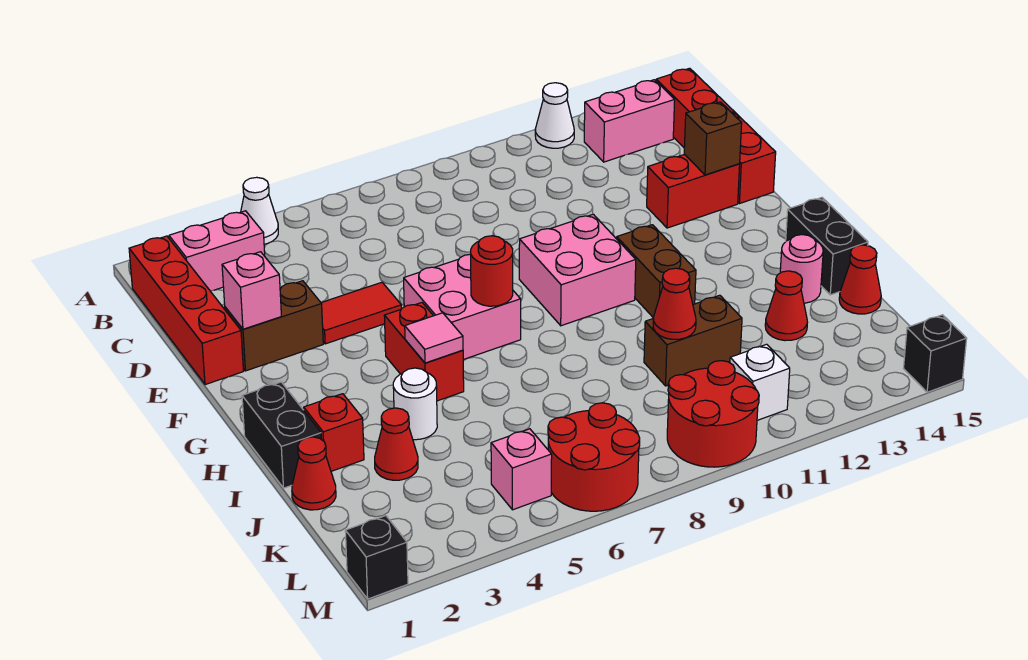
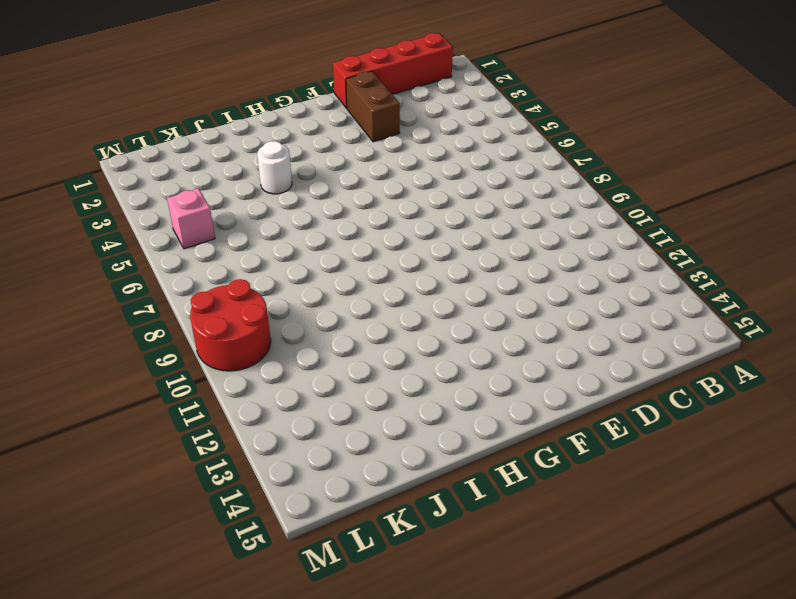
none -> white 1x1 cone [241,177,278,244]
none -> white 1x1 cone [535,83,574,148]
none -> pink 1x2 brick [169,211,265,291]
none -> pink 1x2 brick [584,80,675,162]

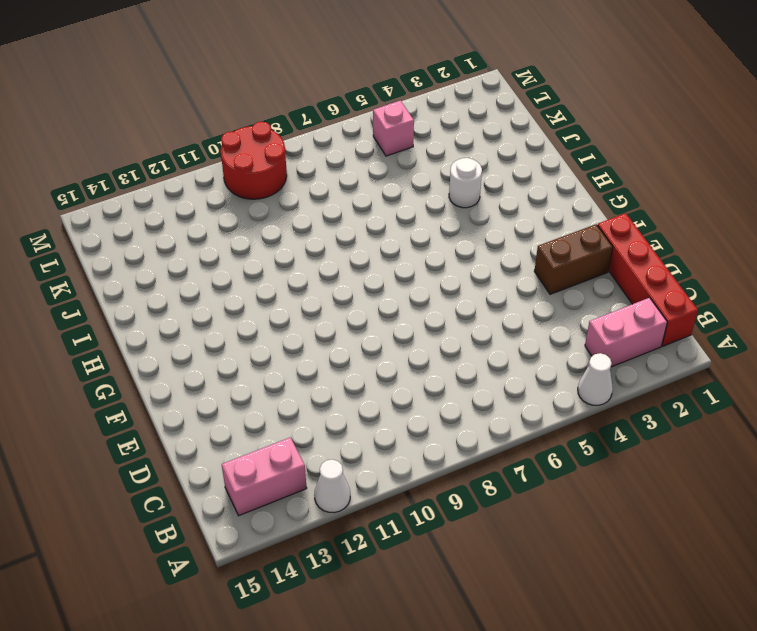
none -> red 1x4 brick [656,68,776,204]
none -> red 1x2 tile [321,282,401,344]
none -> red 1x2 brick [647,154,740,228]
none -> pink 2x2 brick [404,254,521,360]

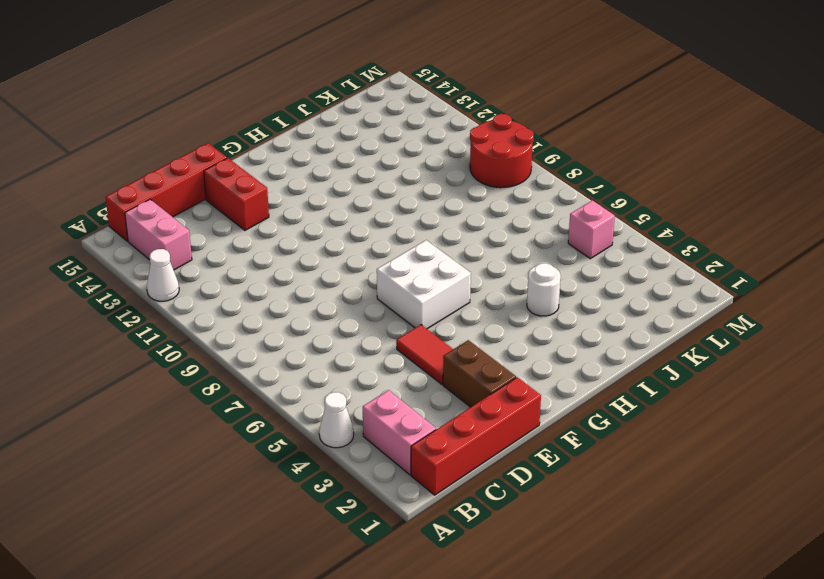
white 2x2 brick [377,240,471,329] -> pink 2x2 brick [404,254,521,360]
none -> pink 2x2 brick [519,214,636,326]
none -> red 1x2 brick [384,303,464,401]
none -> brown 1x2 brick [617,225,696,317]
none -> black 1x2 brick [242,382,321,488]

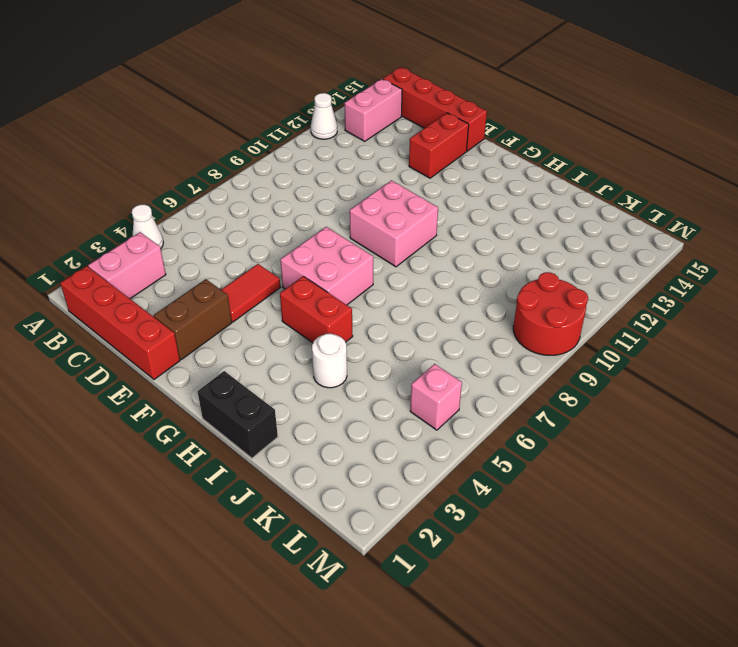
none -> brown 1x2 brick [617,225,696,317]
none -> black 1x2 brick [786,198,868,295]
none -> red 1x1 brick [304,394,364,471]
none -> pink 1x1 round brick [780,235,823,303]

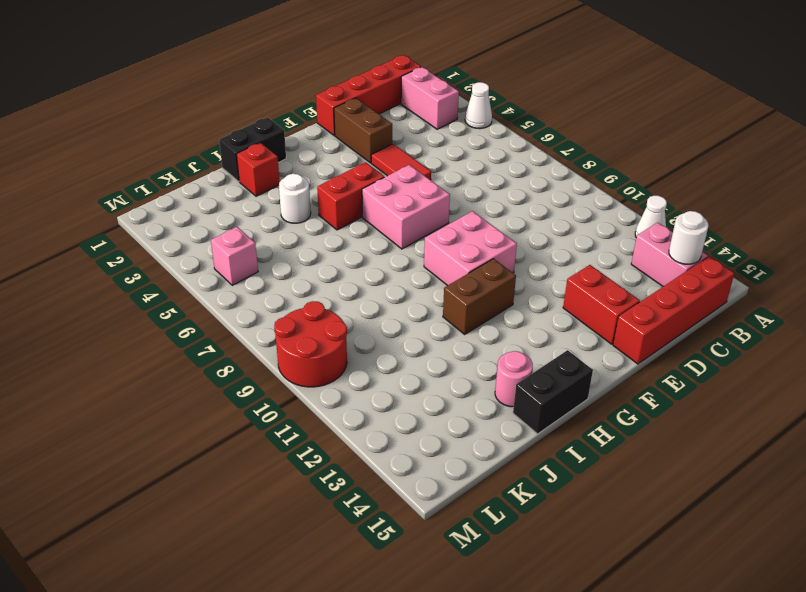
white 1x1 round brick [669,211,709,264] -> none
none -> red 1x1 cone [292,437,336,510]
none -> red 1x1 cone [375,408,418,480]
none -> brown 1x2 brick [644,295,742,386]
none -> red 1x1 cone [765,271,808,341]

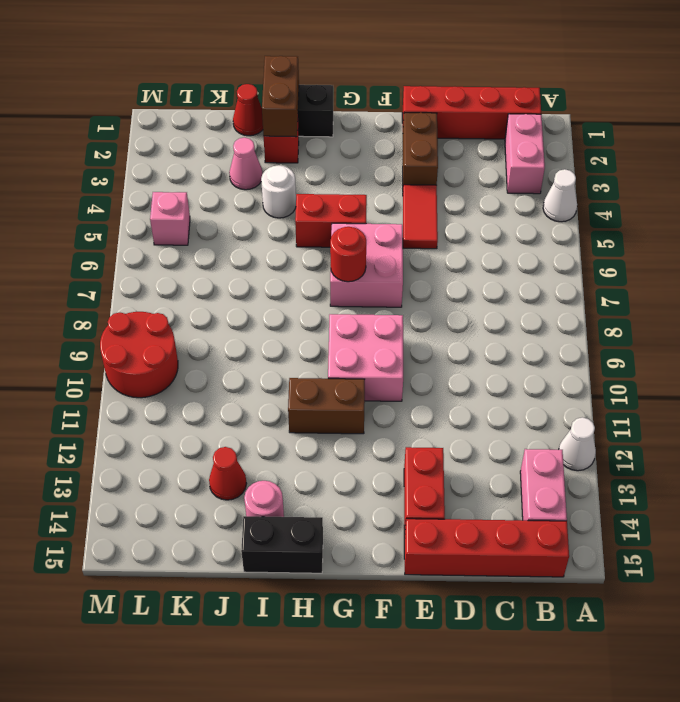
brown 1x2 brick [262,56,299,137] -> brown 1x2 brick moved to [644,295,742,386]
pink 1x1 cone [229,137,262,190] -> red 1x1 cone [375,408,418,480]
none -> red 1x1 cone [839,245,881,314]
none -> red 2x2 round brick [548,403,640,511]
none -> white 1x1 brick [730,344,790,420]
none -> black 1x1 brick [345,516,408,599]

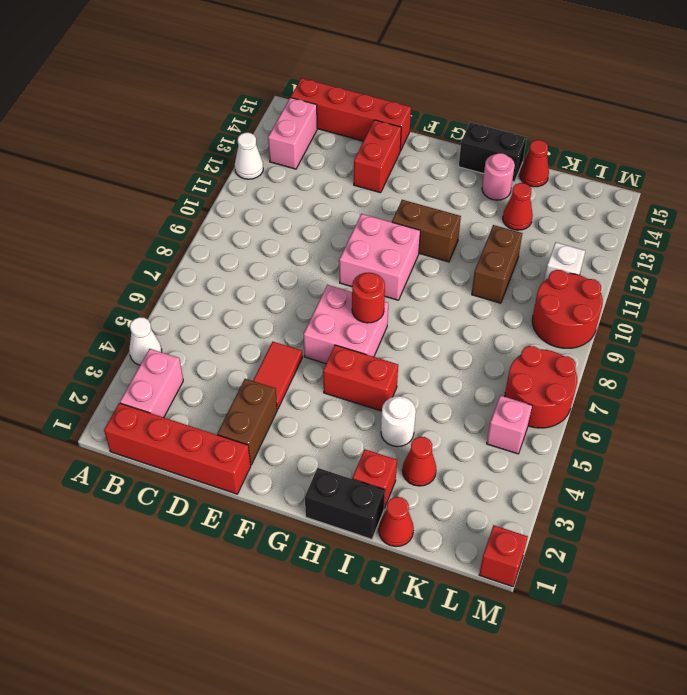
red 1x1 brick [479,525,528,587] -> black 1x1 brick [345,516,408,599]
none -> black 1x1 brick [904,315,967,392]
none -> pink 1x1 brick [222,252,281,329]
none -> brown 1x1 brick [684,102,742,175]
none -> pink 1x1 tile [405,313,463,363]

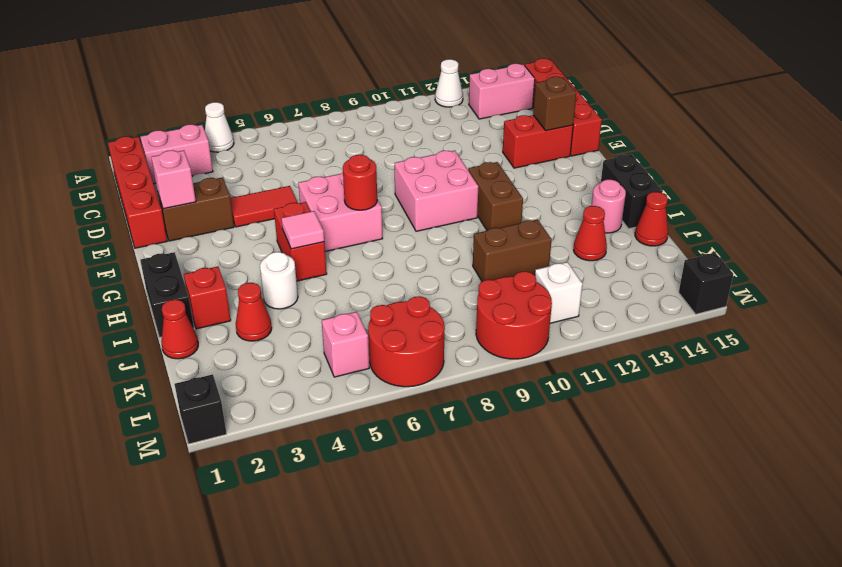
none -> red 1x1 cone [653,268,696,339]

